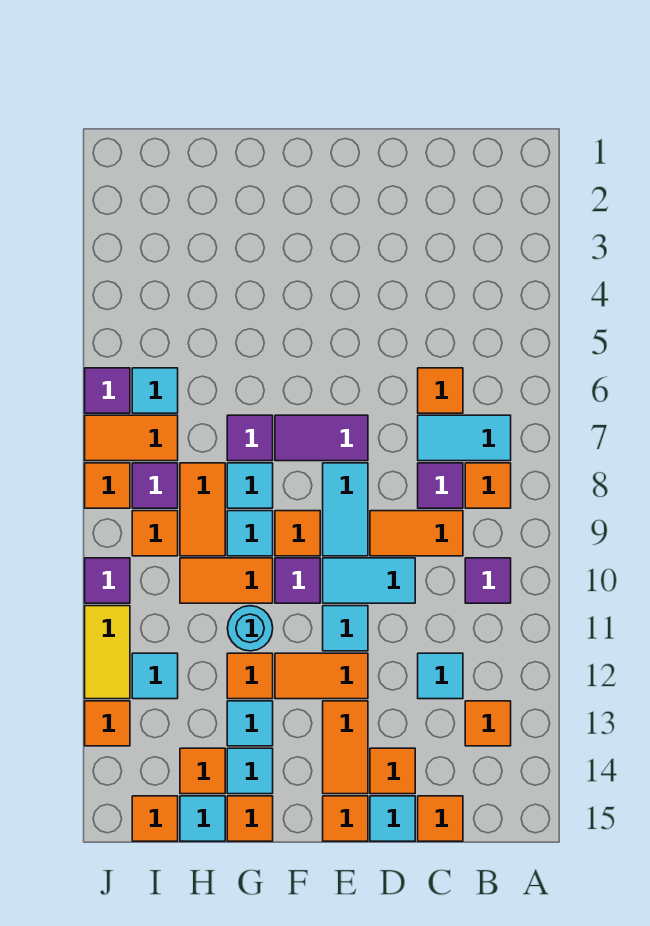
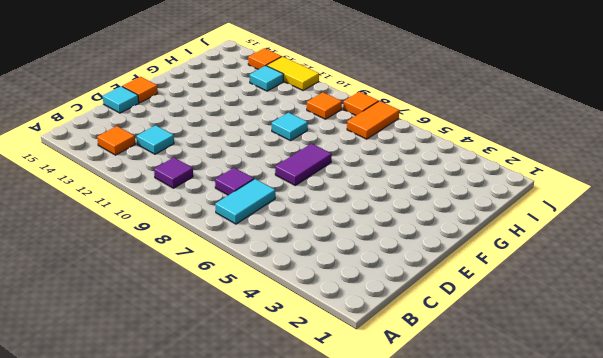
none -> orange 1x1 tile [465,463,511,508]
none -> orange 1x1 tile [418,368,463,413]
none -> orange 1x2 tile [370,511,463,556]
none -> orange 1x1 tile [418,796,463,841]

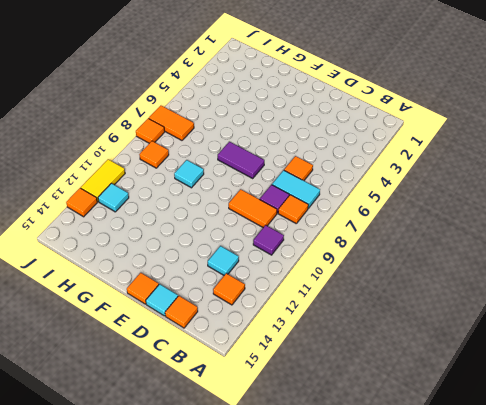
none -> cyan 1x2 tile [323,558,415,603]
none -> orange 1x1 tile [370,748,415,794]
none -> cyan 1x2 tile [323,463,368,556]
none -> cyan 1x1 tile [323,606,368,651]

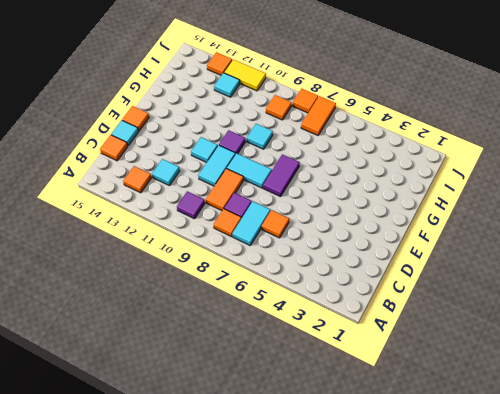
none -> orange 1x1 tile [370,748,415,794]
none -> orange 1x2 tile [275,653,368,699]
none -> orange 1x2 tile [323,701,368,794]
none -> orange 1x1 tile [275,511,320,556]

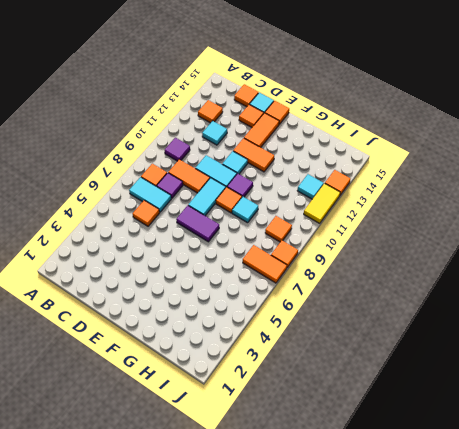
none -> purple 1x1 tile [227,415,273,461]
none -> cyan 1x1 tile [227,463,273,508]
none -> orange 1x2 tile [180,558,273,603]
none -> cyan 1x1 round brick [227,606,273,651]

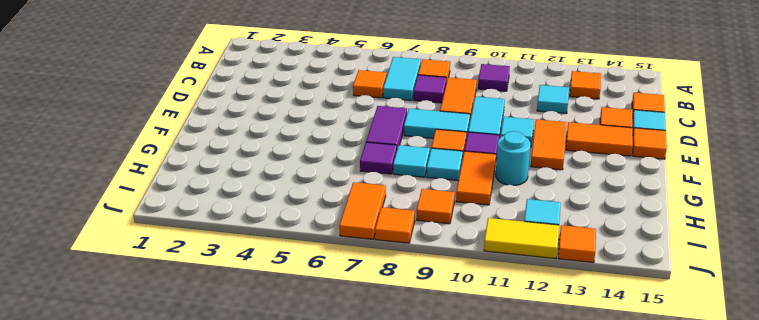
none -> orange 1x1 tile [227,653,273,699]
none -> cyan 1x1 tile [227,701,273,746]
none -> cyan 1x1 tile [227,748,273,794]
none -> orange 1x1 tile [227,796,273,841]

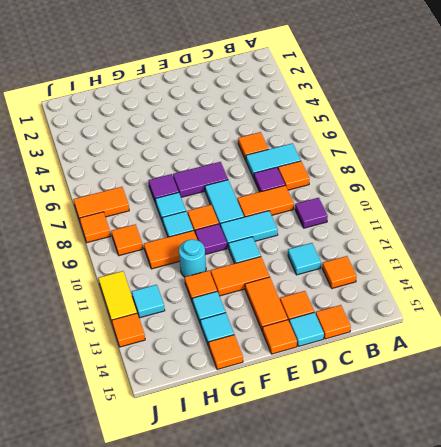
none -> orange 1x2 tile [180,463,225,556]
none -> orange 1x1 tile [180,748,225,794]
none -> cyan 1x1 tile [180,796,225,841]
none -> cyan 1x1 tile [132,368,178,413]

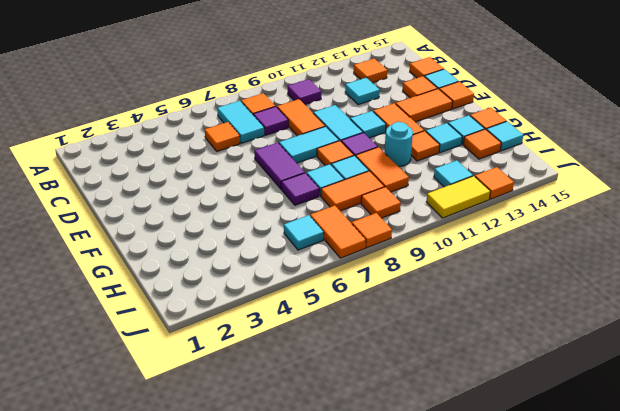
none -> purple 1x1 tile [132,463,178,508]
none -> orange 1x1 tile [132,796,178,841]
none -> purple 1x1 tile [85,368,130,413]
none -> purple 1x1 tile [85,558,130,603]

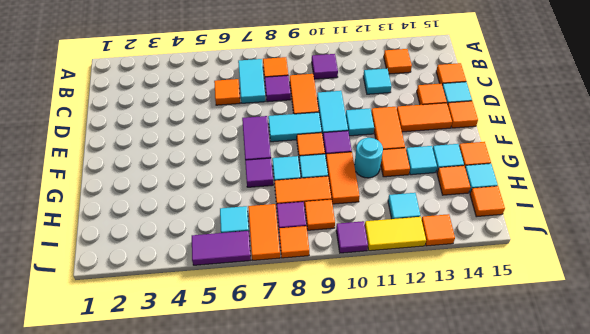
purple 1x2 tile [192,231,251,265] -> purple 1x1 tile [85,368,130,413]

